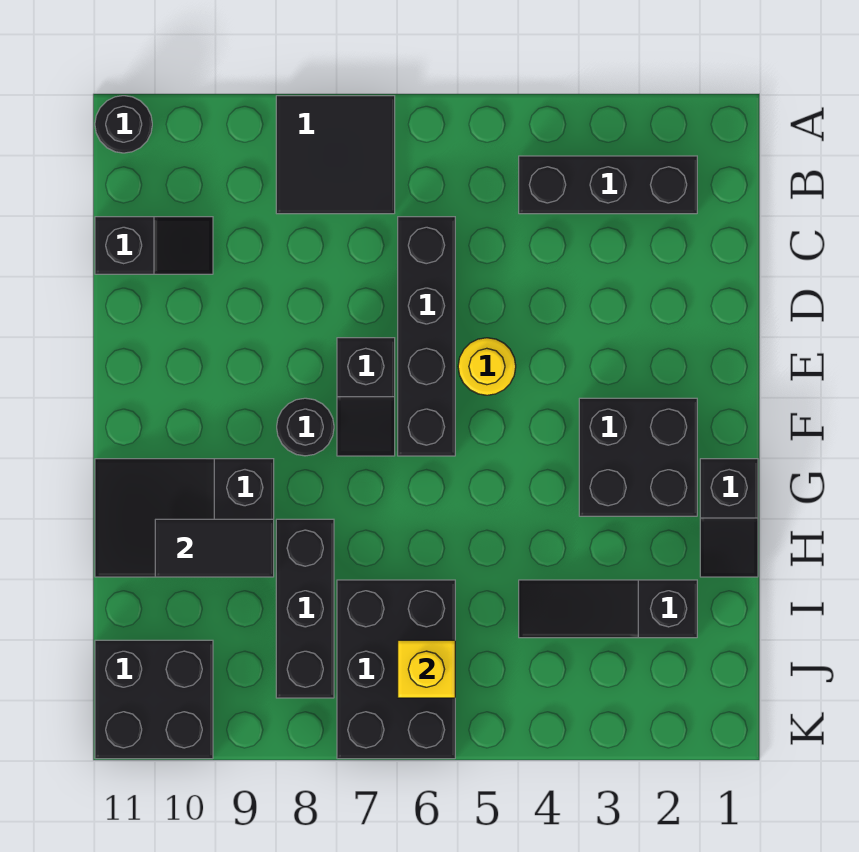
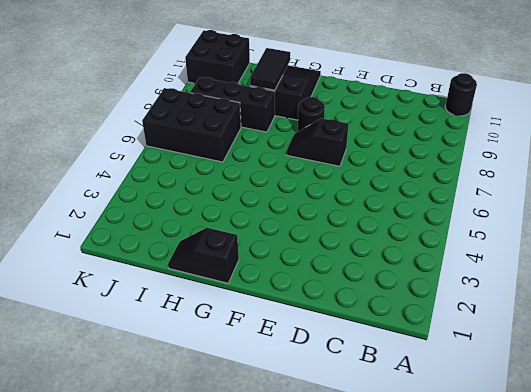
none -> black 2x2 tile [276,96,395,214]
none -> black 1x3 brick [519,156,697,214]
none -> black 1x4 brick [398,217,455,456]

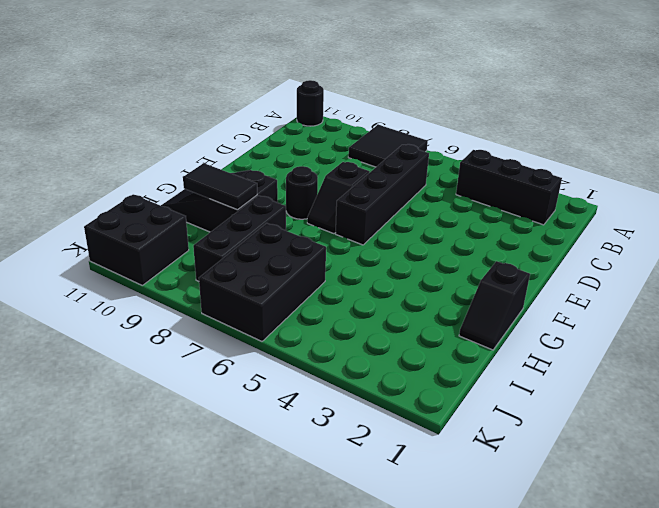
none -> black 1x2 slope [95,217,213,274]
none -> yellow 1x1 round brick [458,338,516,395]
none -> black 2x2 brick [579,398,697,516]

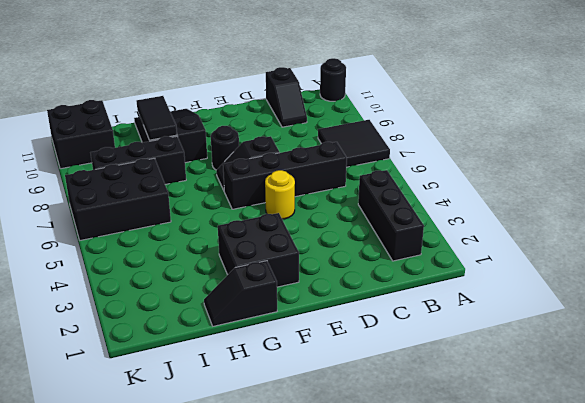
none -> black 1x3 slope [519,580,697,638]
none -> yellow 1x1 brick [398,640,455,698]

